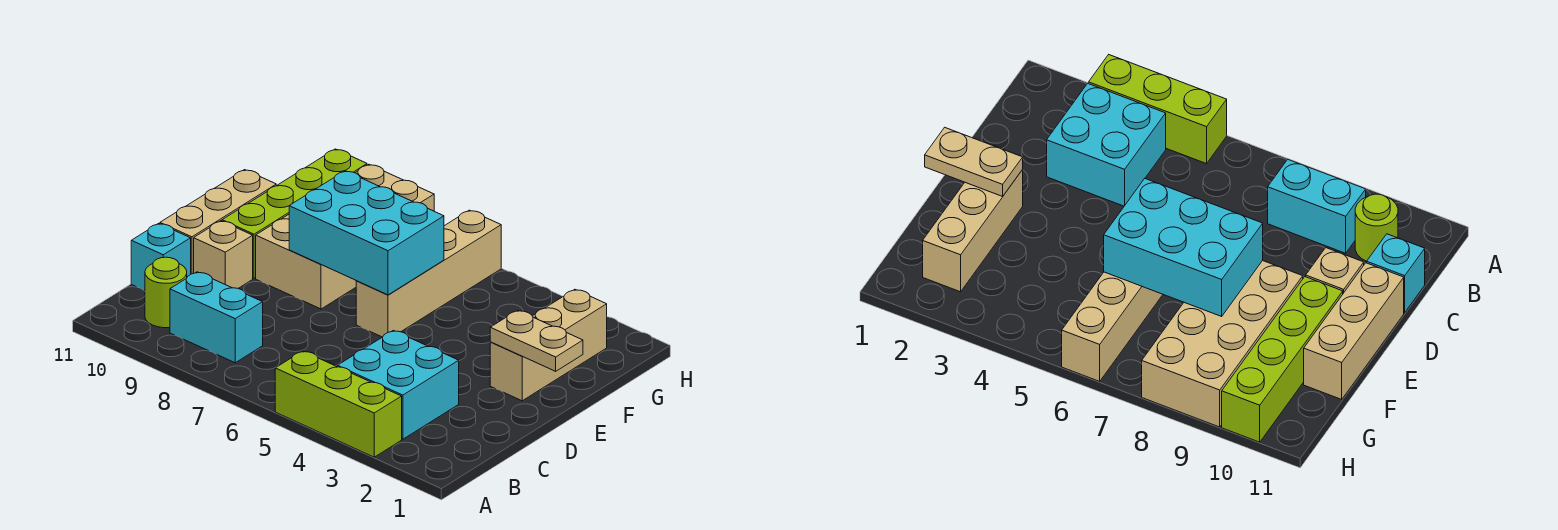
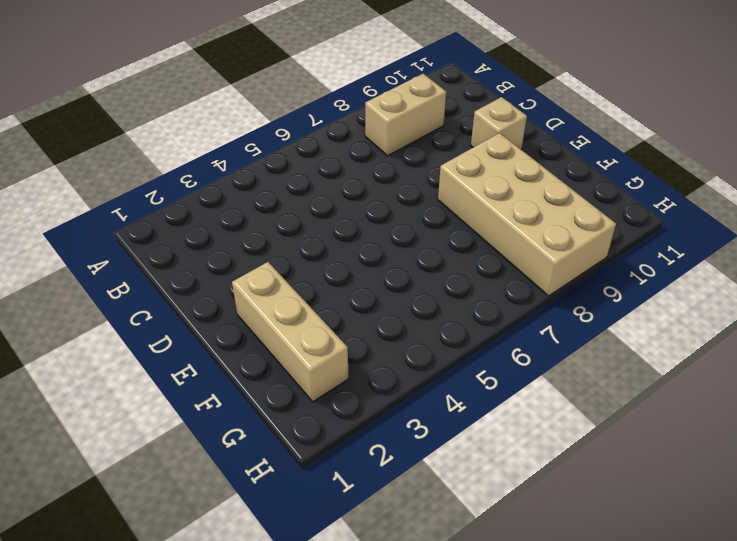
tan 1x2 brick [365,74,446,156] -> cyan 1x2 brick [170,272,263,363]
none -> lime 1x3 brick [275,351,402,457]
none -> cyan 2x2 brick [337,330,459,439]
none -> lime 1x1 round brick [145,257,187,328]

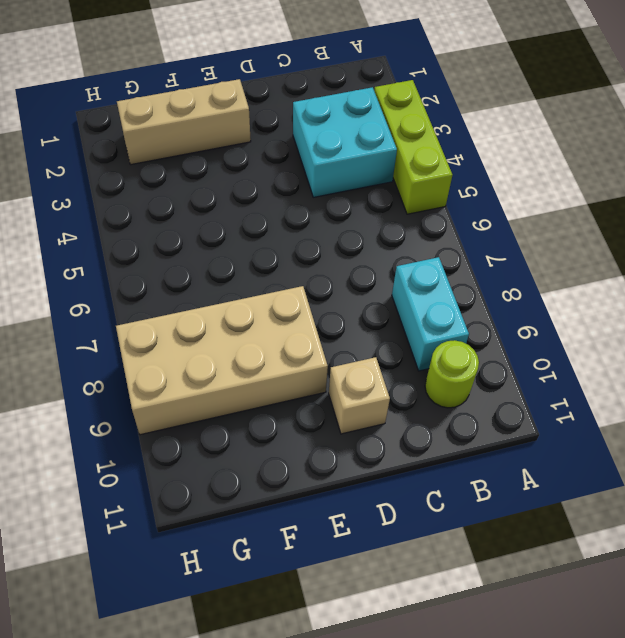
none -> cyan 1x1 brick [131,223,191,291]
none -> tan 1x3 brick [160,170,276,274]
none -> tan 1x4 brick [356,210,501,337]

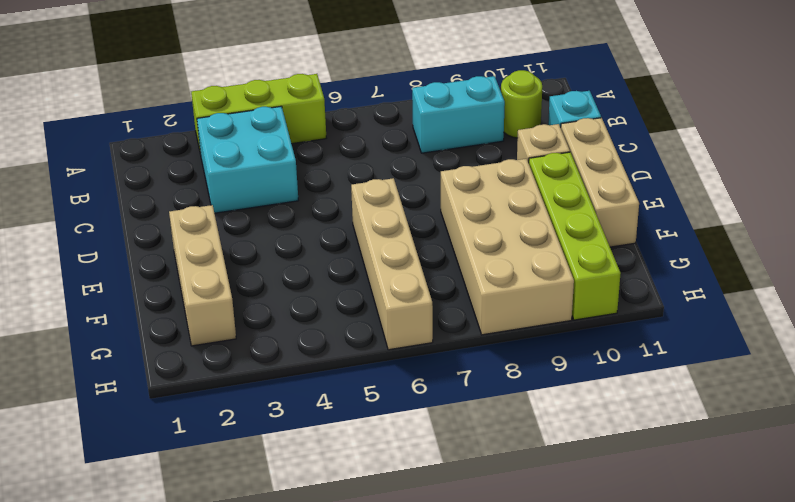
none -> tan 1x2 plate [490,310,583,371]
none -> cyan 2x3 brick [289,171,444,295]

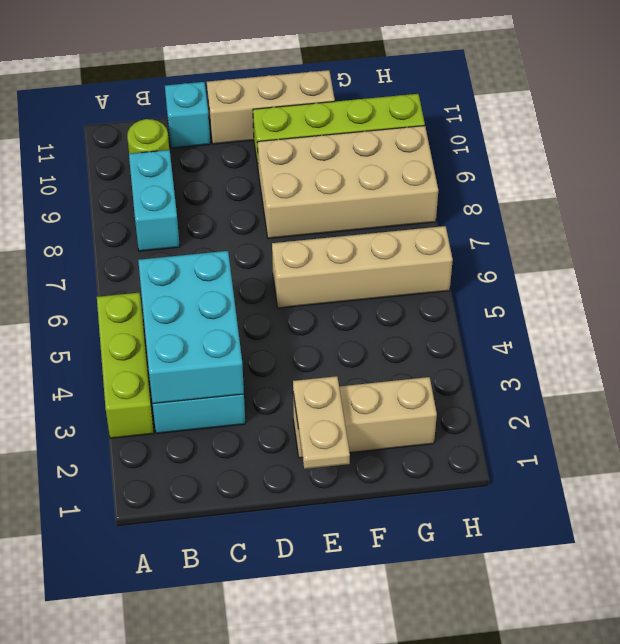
cyan 2x3 brick [138,251,244,404] -> cyan 2x3 brick moved to [289,171,444,295]
none -> tan 1x1 brick [194,221,253,288]

